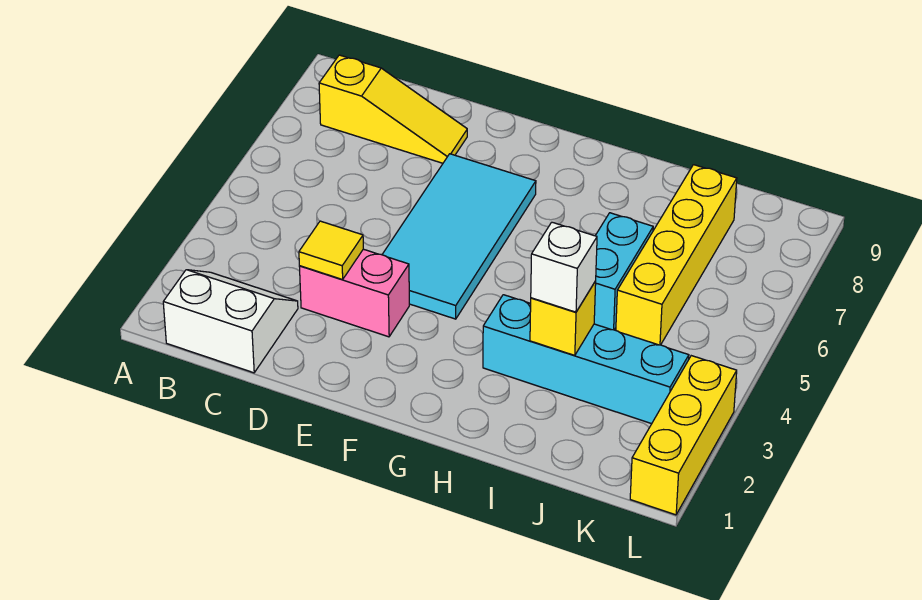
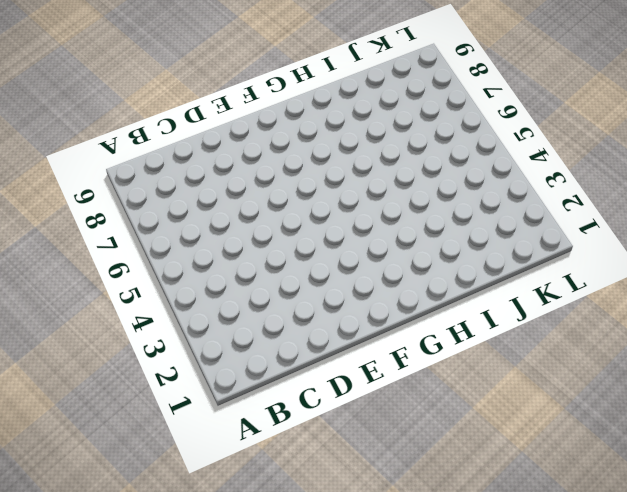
none -> white 2x2 slope [163,270,298,373]
none -> yellow 1x3 slope [319,55,467,163]

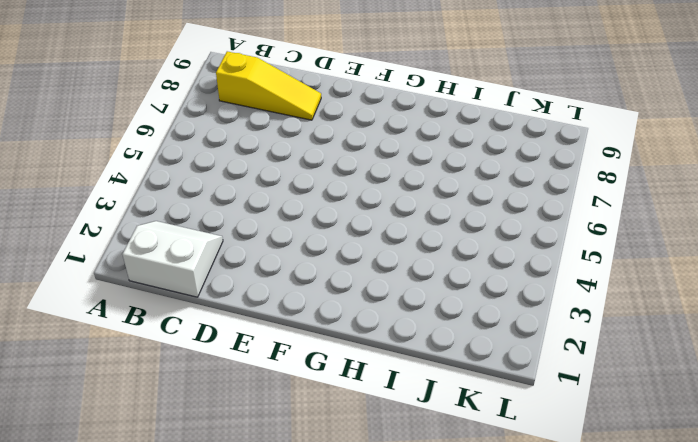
none -> pink 1x2 brick [299,249,409,337]
none -> cyan 2x4 tile [382,154,536,319]

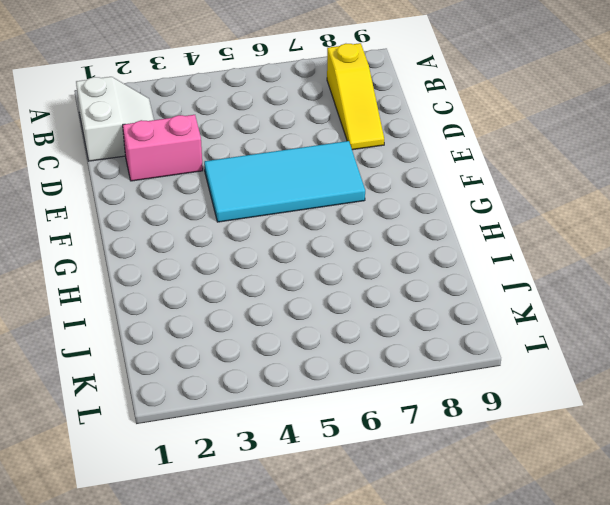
pink 1x2 brick [123,115,203,181] -> pink 1x2 brick turned to [299,249,409,337]
none -> cyan 1x4 brick [483,295,689,424]
none -> cyan 1x2 brick [594,213,653,330]

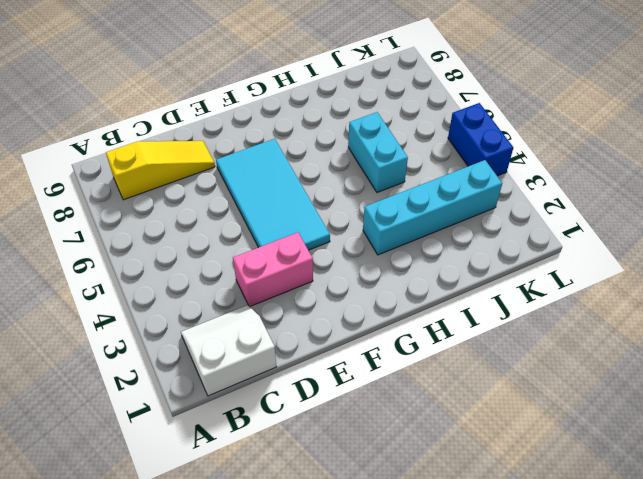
blue 1x2 brick [448,103,513,176] -> none
none -> yellow 1x4 brick [616,165,737,345]
none -> yellow 1x3 brick [630,356,737,515]

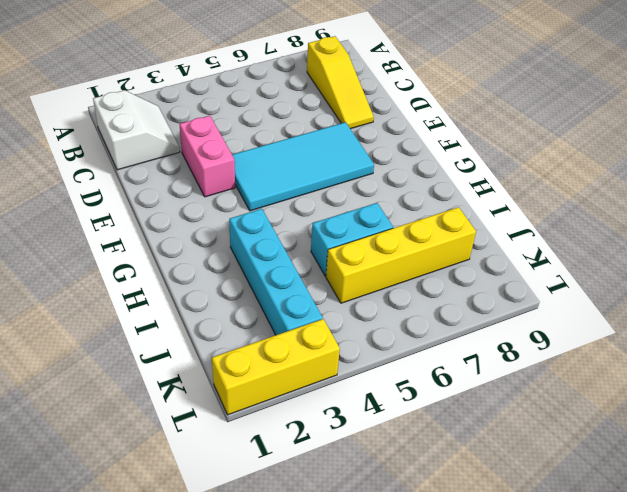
none -> yellow 1x1 tile [299,221,363,280]
none -> yellow 1x1 brick [530,281,596,355]

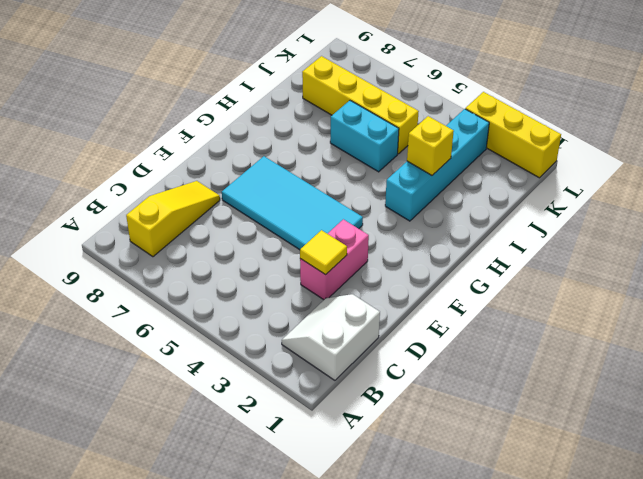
none -> white 1x1 brick [531,222,597,312]

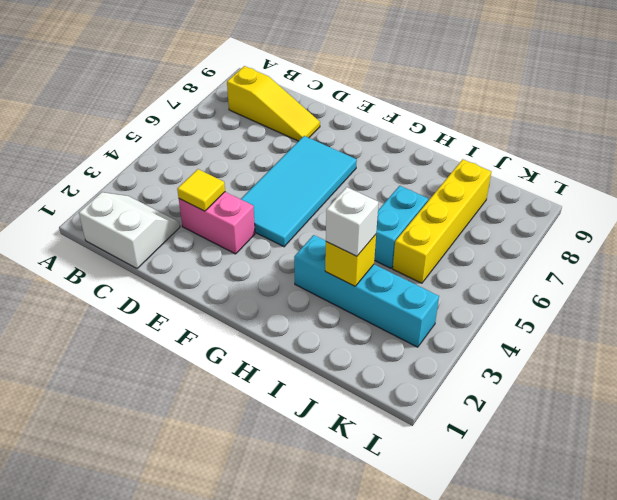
none -> yellow 1x3 brick [630,356,737,515]

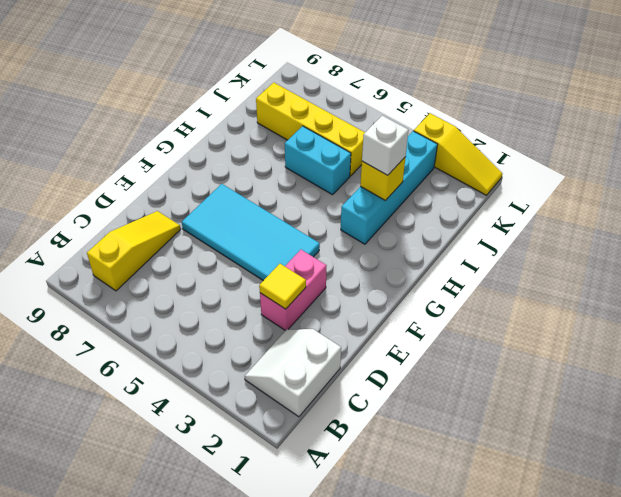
yellow 1x3 slope [414,113,503,195] -> yellow 1x3 brick [630,356,737,515]

